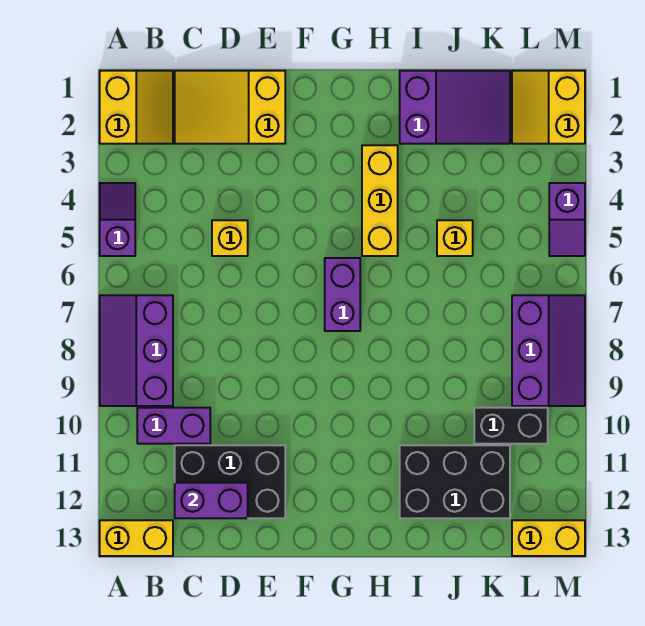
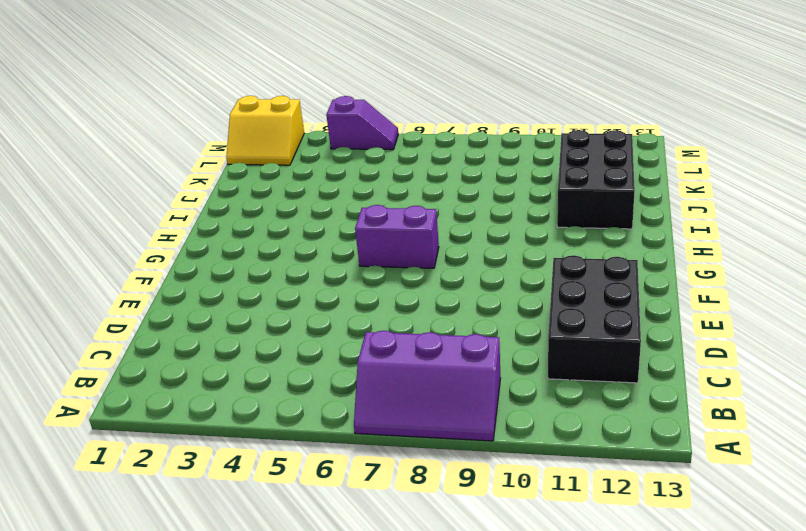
none -> yellow 2x2 slope [100,71,173,144]
none -> purple 1x2 slope [100,183,135,256]
none -> yellow 1x2 brick [100,520,173,556]

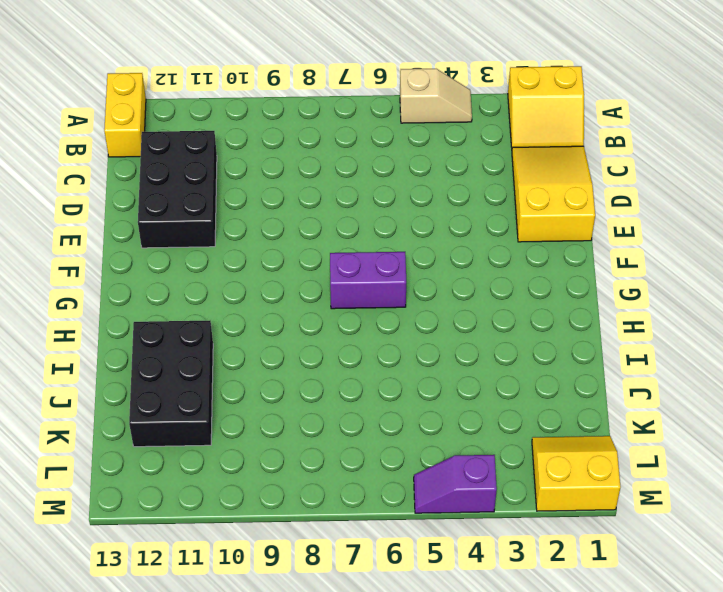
tan 1x2 slope [400,69,472,123] -> purple 1x2 slope [100,183,135,256]
none -> purple 2x3 slope [100,295,173,406]
none -> purple 1x2 brick [137,408,210,444]
none -> yellow 1x1 brick [212,220,248,256]

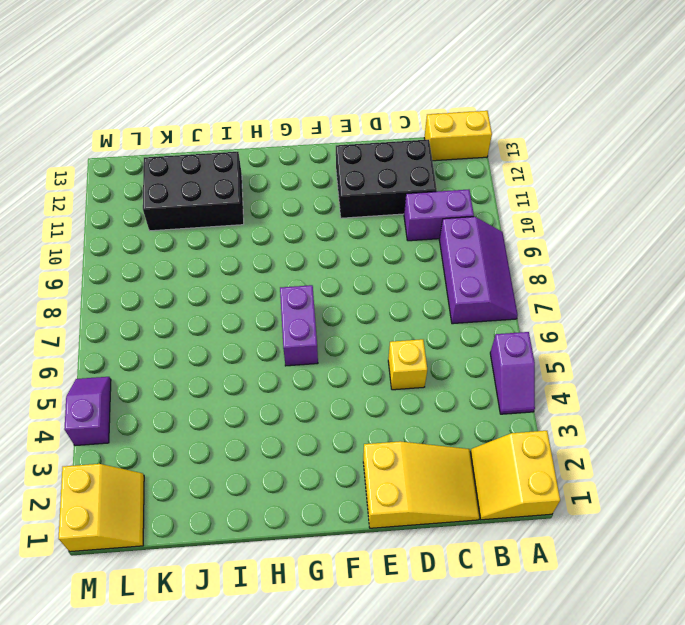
none -> yellow 1x3 brick [362,145,398,256]
none -> purple 2x3 slope [400,71,510,144]
none -> yellow 1x1 brick [437,220,473,256]

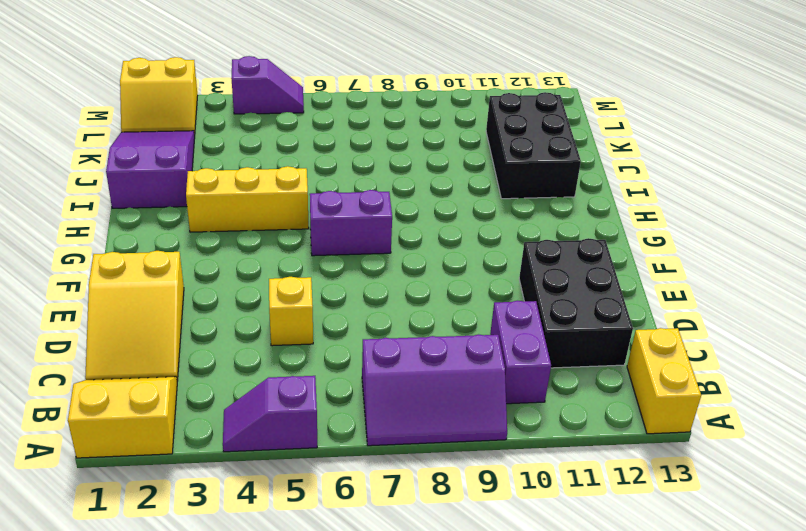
none -> yellow 1x1 brick [437,220,473,256]
none -> black 1x2 brick [474,408,548,444]
none -> purple 2x3 slope [512,295,585,406]

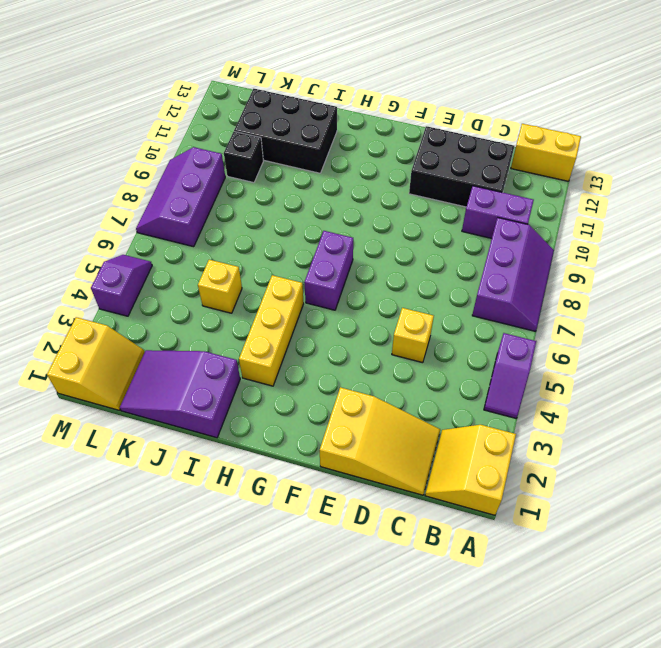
black 1x1 brick [224,132,263,183] -> black 1x2 brick [474,408,548,444]
none -> yellow 1x2 brick [512,520,585,556]
none -> purple 1x2 brick [175,483,248,518]

